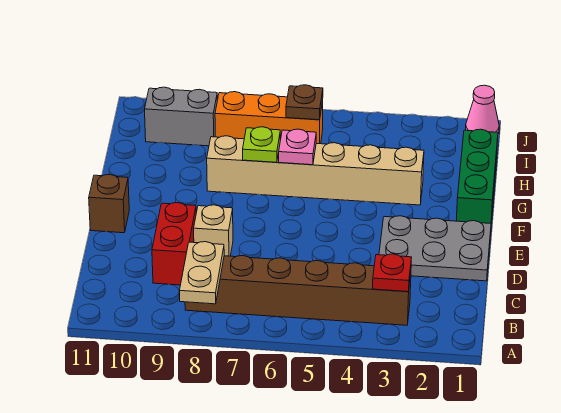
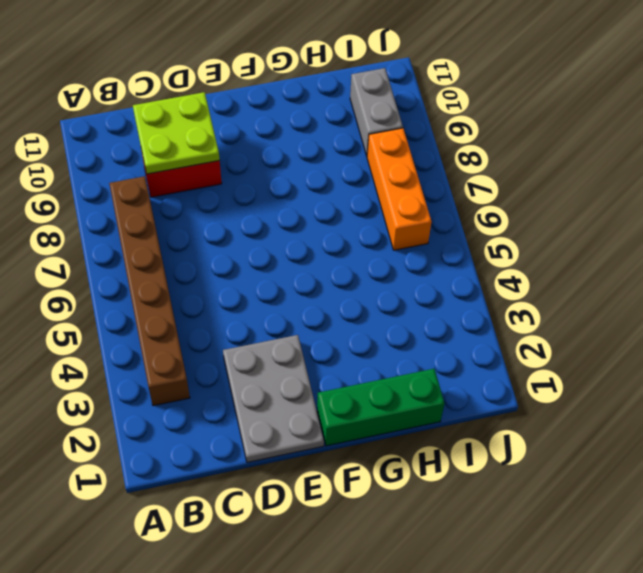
lime 2x2 plate [133,92,220,174] -> none
none -> tan 1x1 brick [194,205,233,256]
none -> brown 1x1 brick [89,174,129,233]
none -> tan 1x6 brick [207,136,424,205]

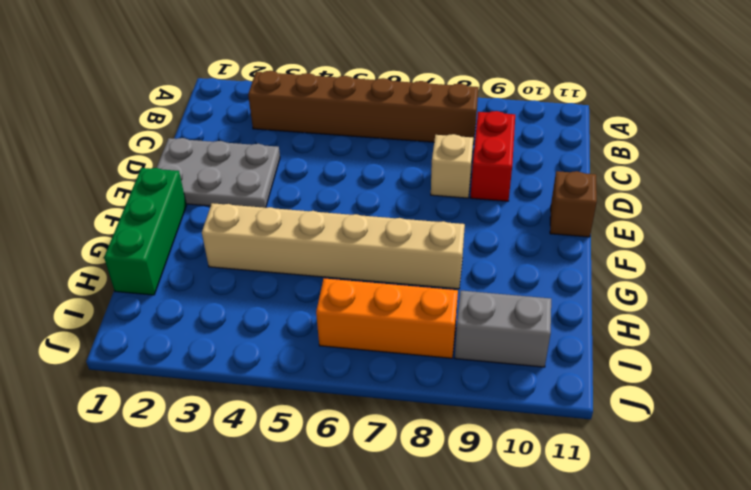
none -> pink 1x1 cone [466,85,499,133]
none -> tan 1x2 plate [180,242,224,304]
none -> red 1x1 plate [373,254,412,292]

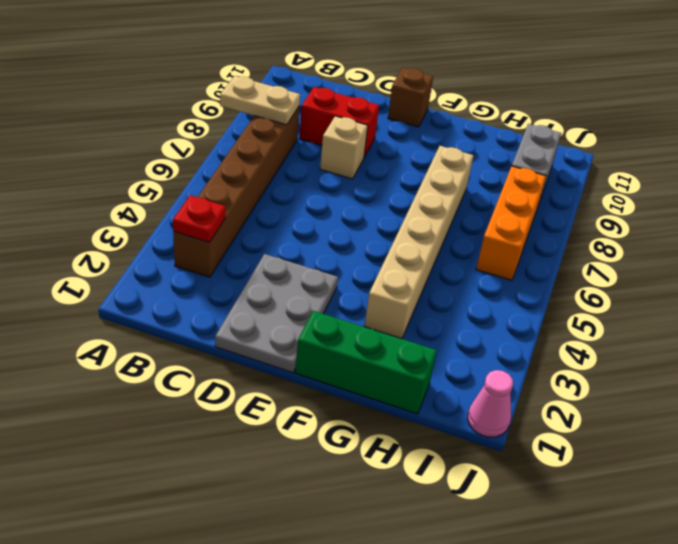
none -> pink 1x1 plate [279,129,316,165]
none -> lime 1x1 plate [243,127,280,162]
none -> brown 1x1 plate [286,85,323,120]

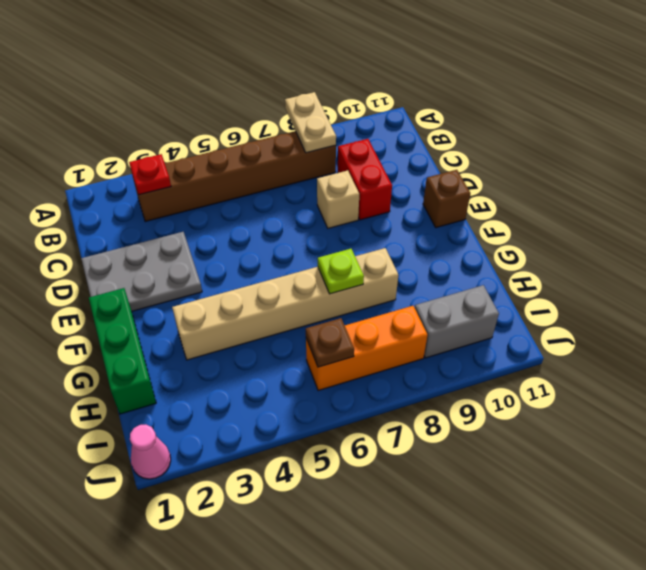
none -> pink 1x1 plate [279,129,316,165]

